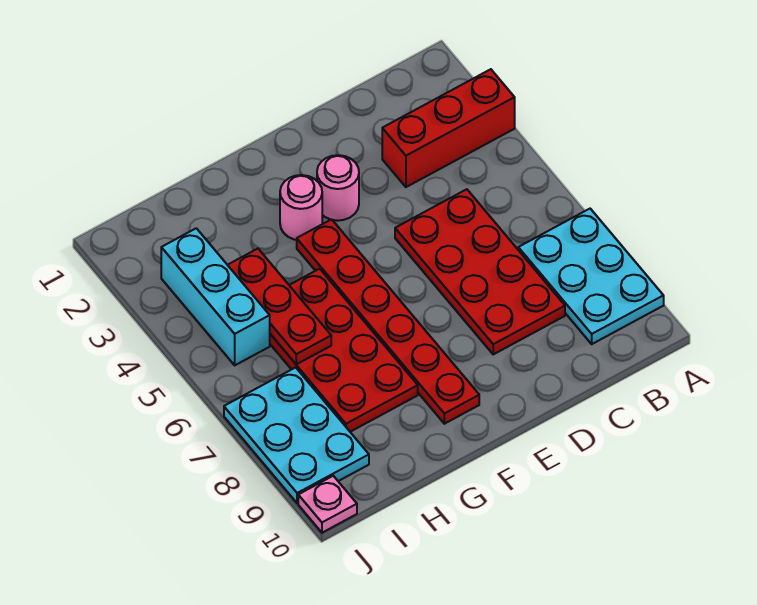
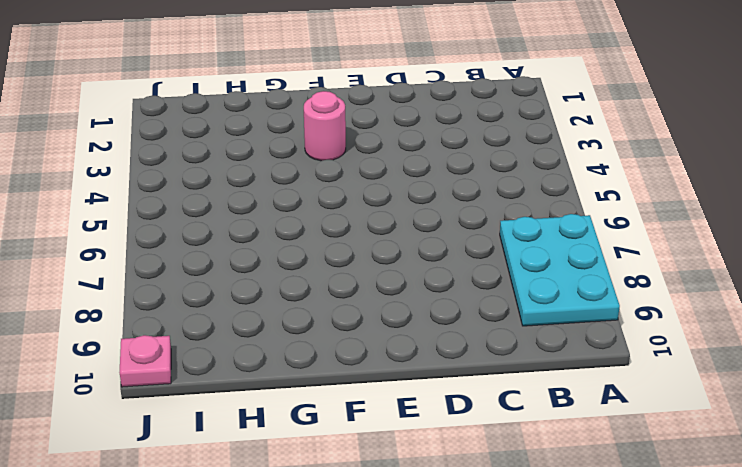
none -> red 1x3 brick [382,69,515,187]
none -> red 2x4 plate [395,189,565,354]

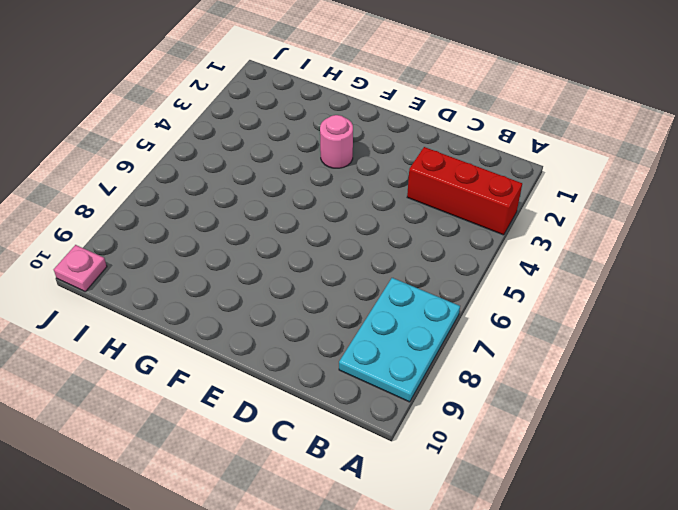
none -> red 2x4 plate [395,189,565,354]
none -> pink 1x1 round brick [317,155,359,221]

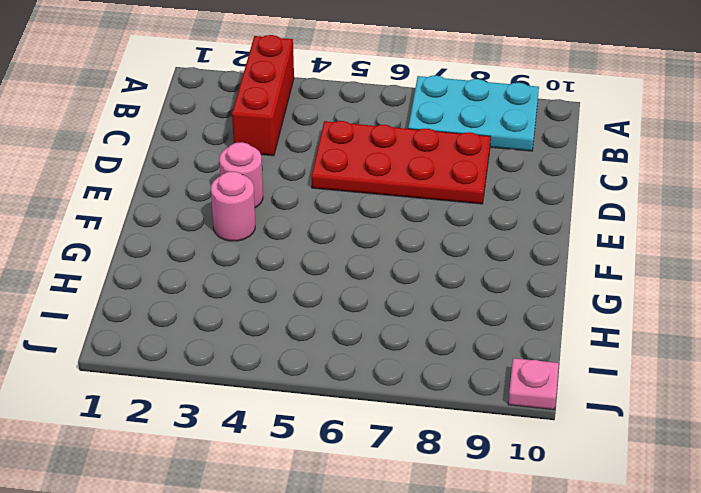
none -> red 1x6 plate [297,219,479,424]
none -> red 2x4 plate [270,269,418,432]

